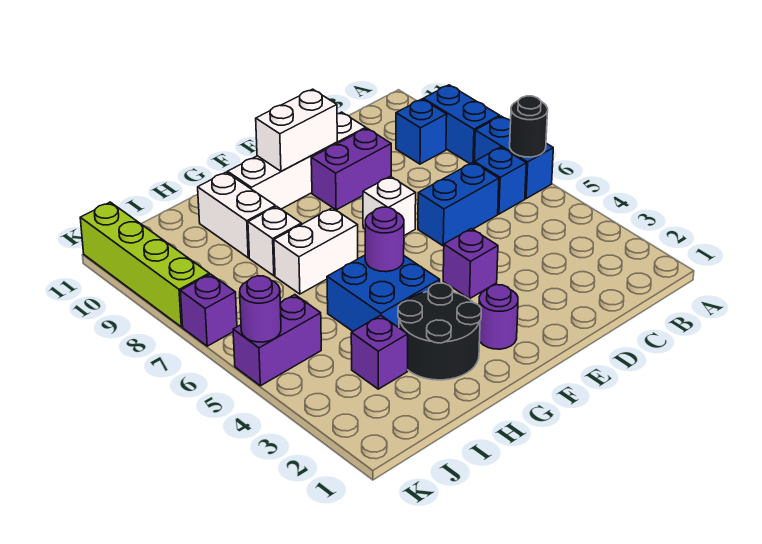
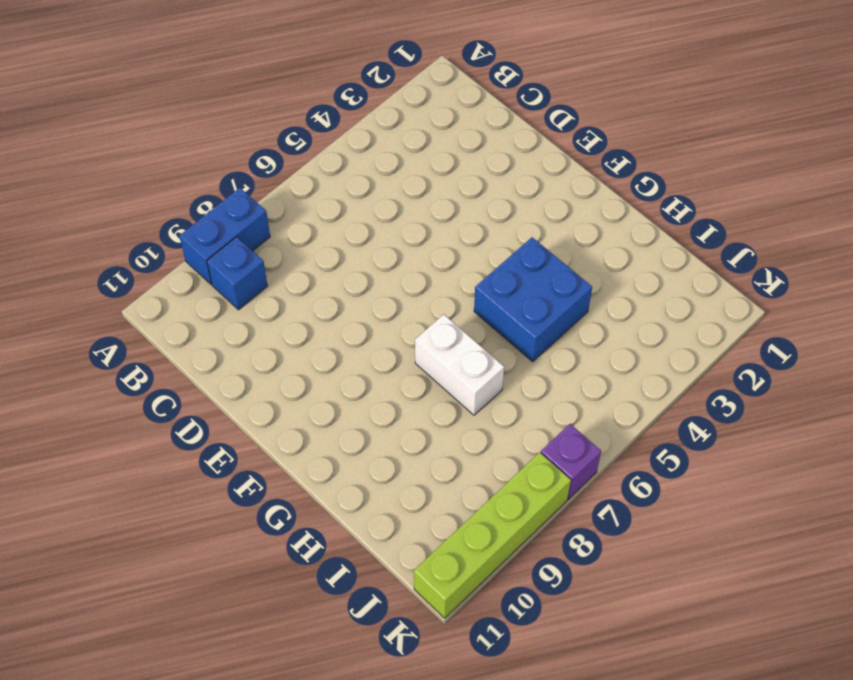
none -> blue 1x2 brick [474,116,553,199]
none -> blue 1x1 brick [474,147,526,214]
none -> blue 1x2 brick [418,162,499,246]

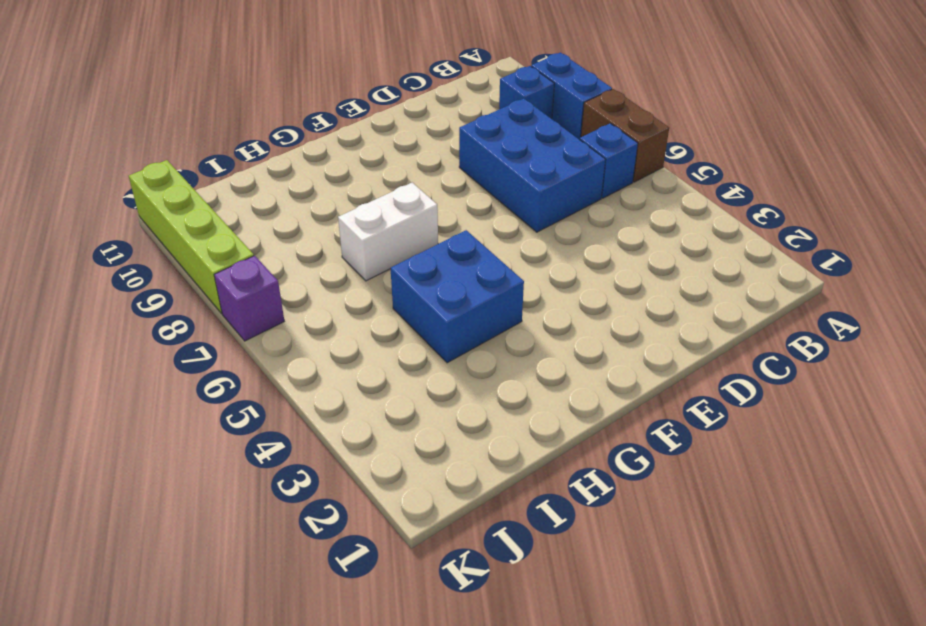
brown 1x2 brick [581,89,669,182] -> blue 1x2 brick [474,116,553,199]
blue 2x3 brick [459,99,606,232] -> blue 1x2 brick [418,162,499,246]
none -> purple 1x2 brick [311,128,391,210]
none -> white 1x4 brick [228,112,366,209]
none -> purple 1x1 brick [443,229,498,299]

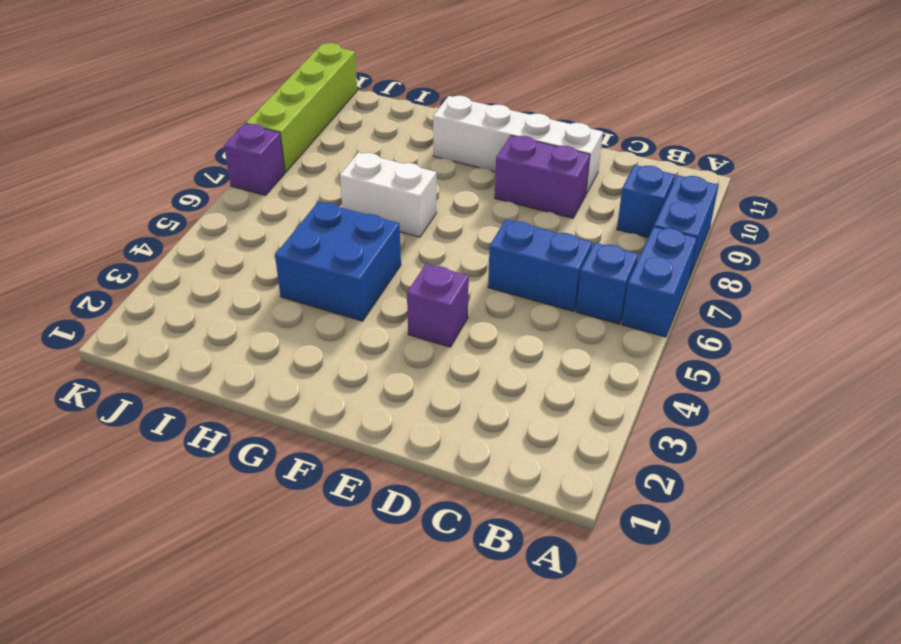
none -> white 1x1 brick [363,176,416,235]
none -> purple 1x1 round brick [479,285,518,349]
none -> black 2x2 round brick [398,283,481,380]

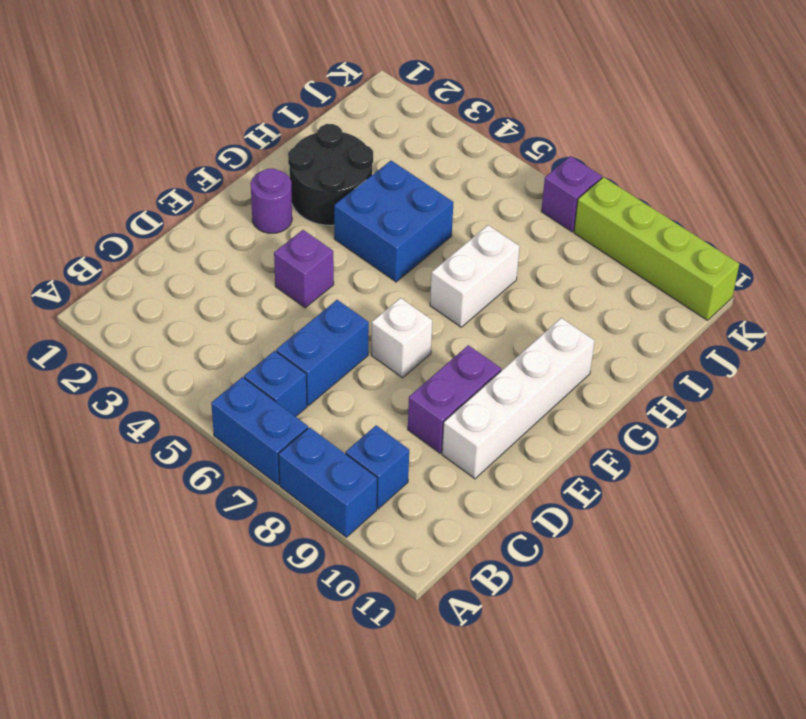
none -> white 1x1 brick [248,206,301,276]
none -> white 1x2 brick [198,172,275,258]
none -> purple 1x1 brick [351,315,408,389]

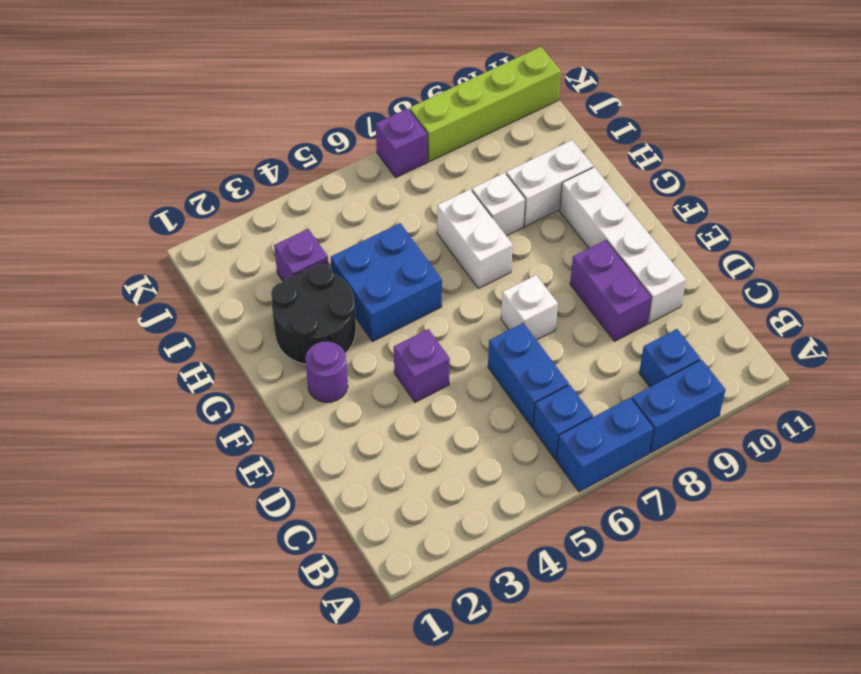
none -> purple 1x2 brick [233,295,321,386]
none -> black 1x1 round brick [510,96,548,157]
none -> white 1x2 brick [256,89,337,171]

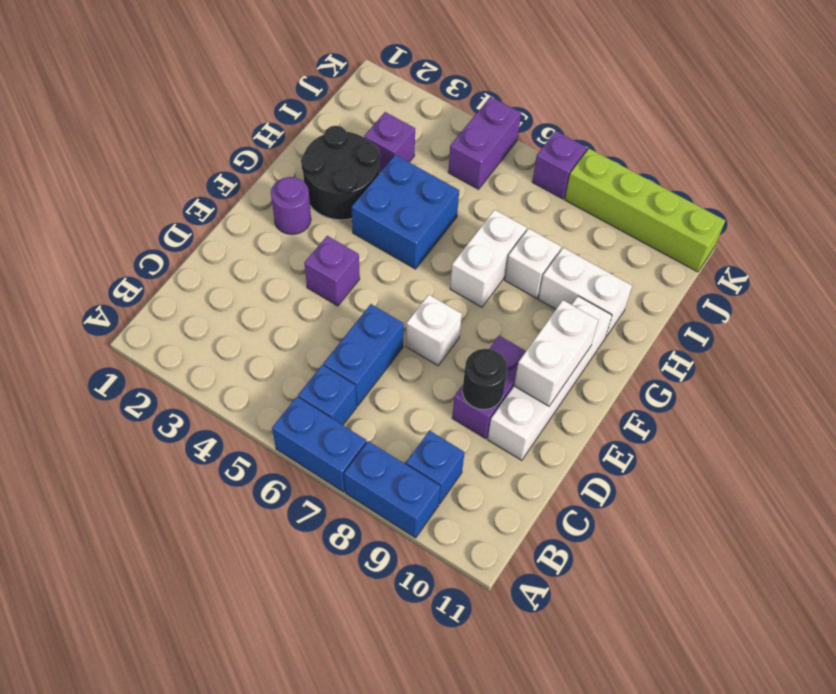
black 1x1 round brick [462,349,507,410] -> black 1x1 round brick moved to [510,96,548,157]
none -> purple 1x1 round brick [365,207,404,272]
none -> purple 1x1 round brick [240,276,281,342]

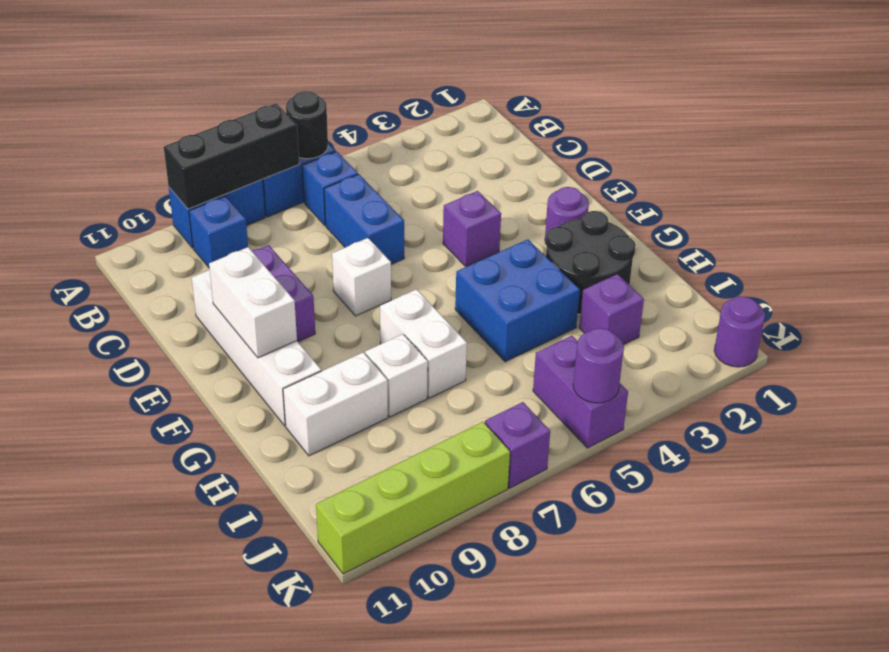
black 1x3 brick [164,103,299,209] -> none
purple 1x1 round brick [714,297,765,367] -> purple 1x1 round brick moved to [365,207,404,272]

